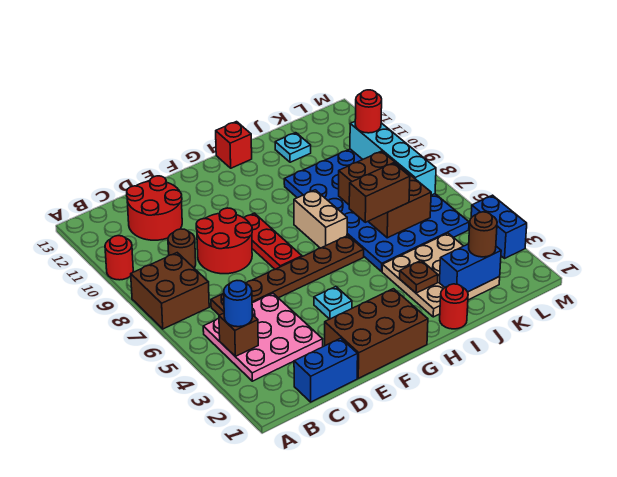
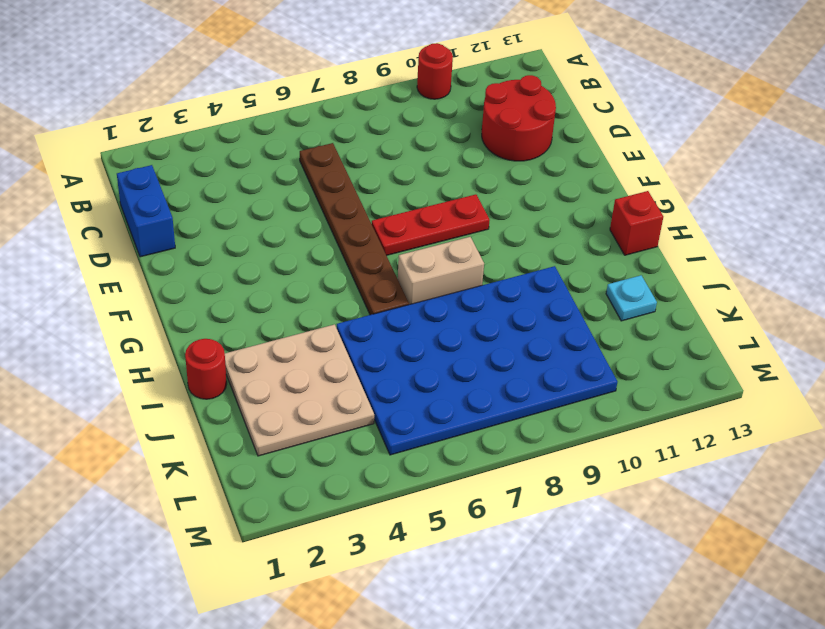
none -> brown 2x2 brick [131,253,209,329]
none -> pink 3x3 plate [203,293,323,381]
none -> brown 1x1 round brick [168,229,196,268]

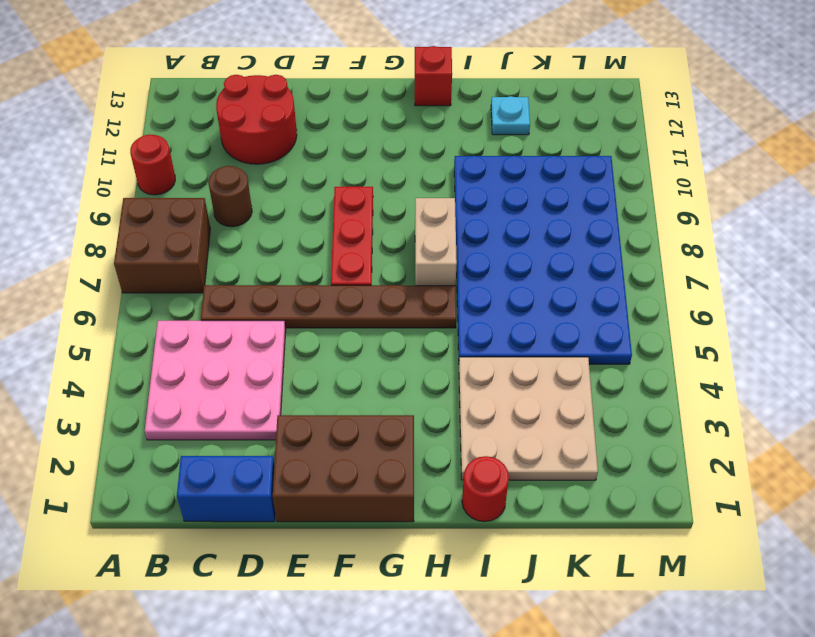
none -> red 2x2 round brick [196,208,252,274]
none -> cyan 1x1 plate [314,287,352,319]
none -> blue 1x2 brick [471,195,527,258]

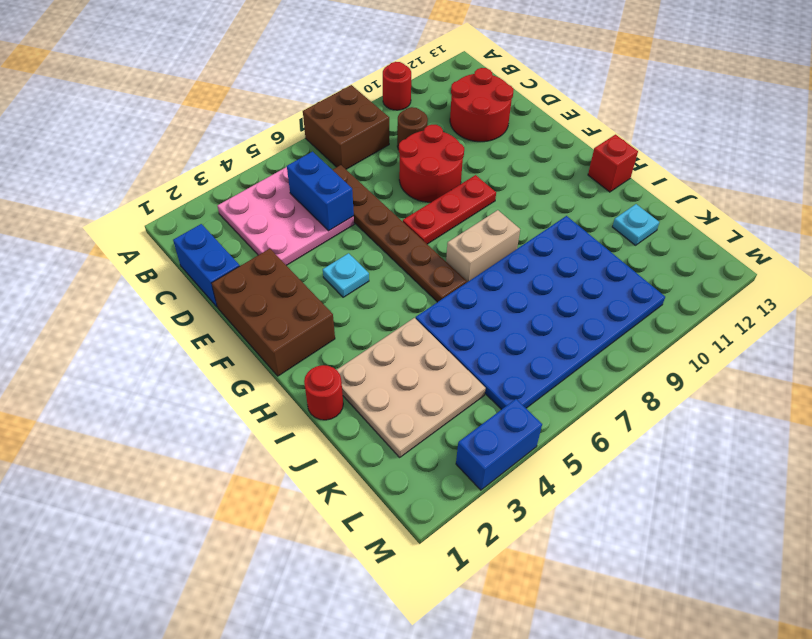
blue 1x2 brick [287,152,354,231] -> blue 1x2 brick moved to [439,244,501,292]
none -> brown 1x1 brick [219,313,258,356]
none -> brown 1x1 plate [400,260,438,293]
none -> brown 2x3 brick [339,151,431,238]

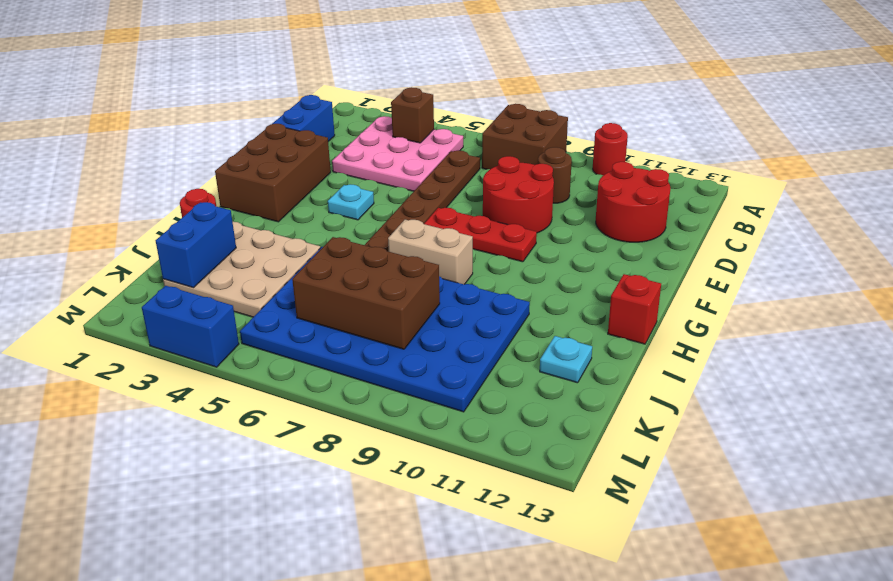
none -> brown 1x1 plate [400,260,438,293]
none -> cyan 1x4 brick [350,122,436,195]
none -> blue 1x1 round brick [224,281,252,327]

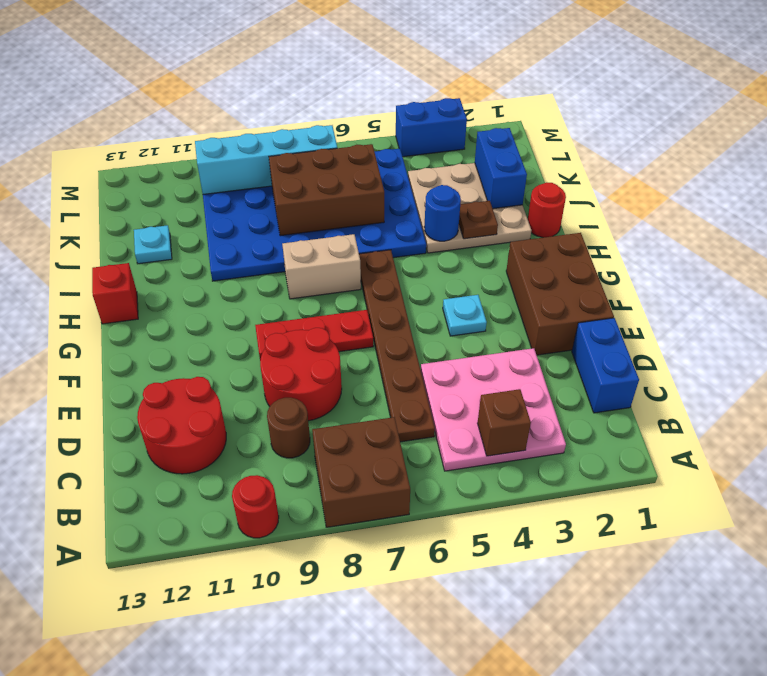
blue 1x1 round brick [424,185,461,241] -> blue 1x1 round brick moved to [224,281,252,327]
none -> brown 1x2 brick [349,163,410,222]
none -> brown 1x1 round brick [469,212,497,257]
none -> red 1x1 round brick [355,90,382,133]

